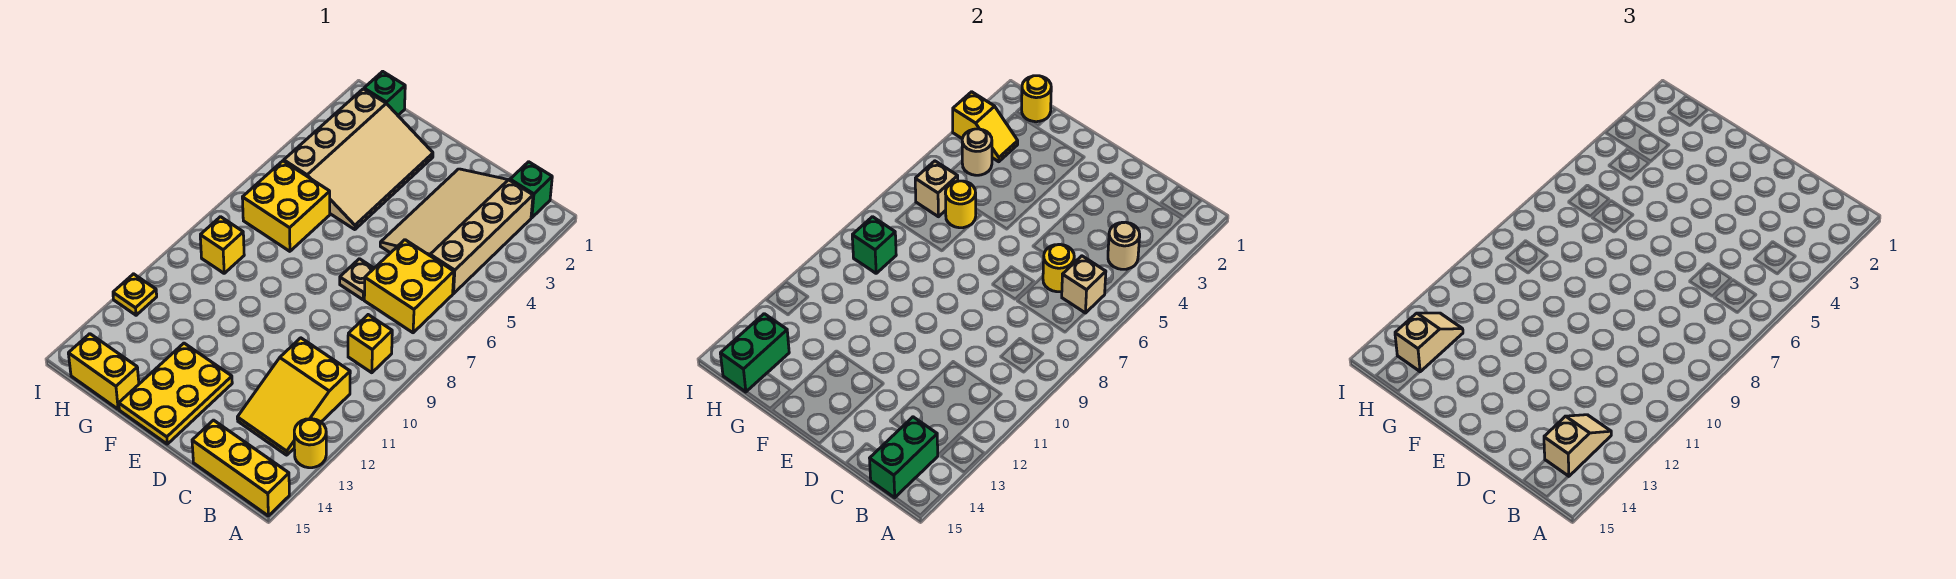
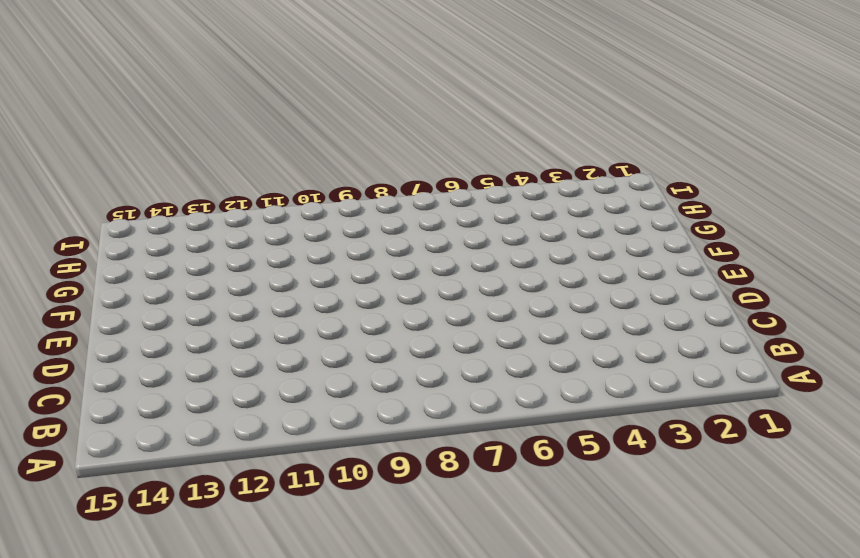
none -> yellow 1x1 round brick [294,419,326,468]
none -> yellow 1x3 brick [192,420,289,516]
none -> green 1x1 brick [510,162,552,218]

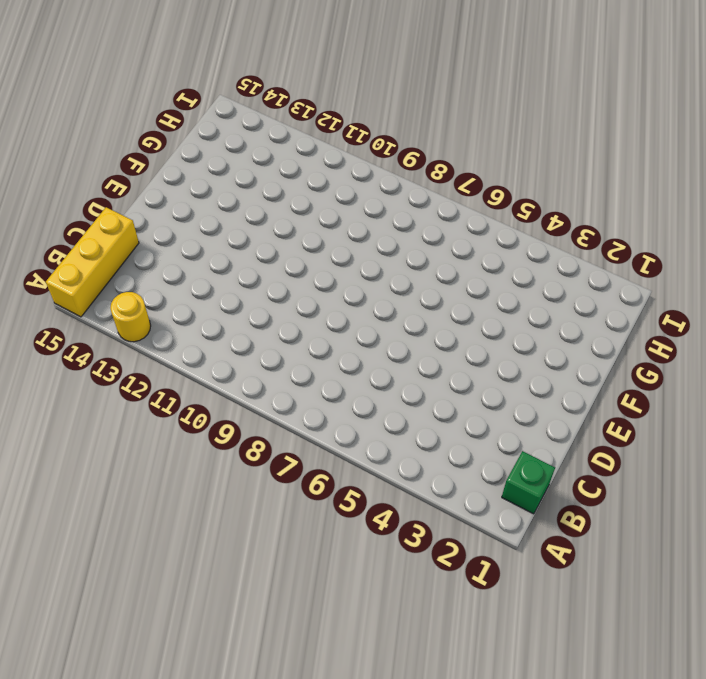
none -> tan 3x4 slope [380,169,533,294]
none -> yellow 2x2 brick [364,240,454,333]
none -> yellow 1x1 brick [348,315,392,373]

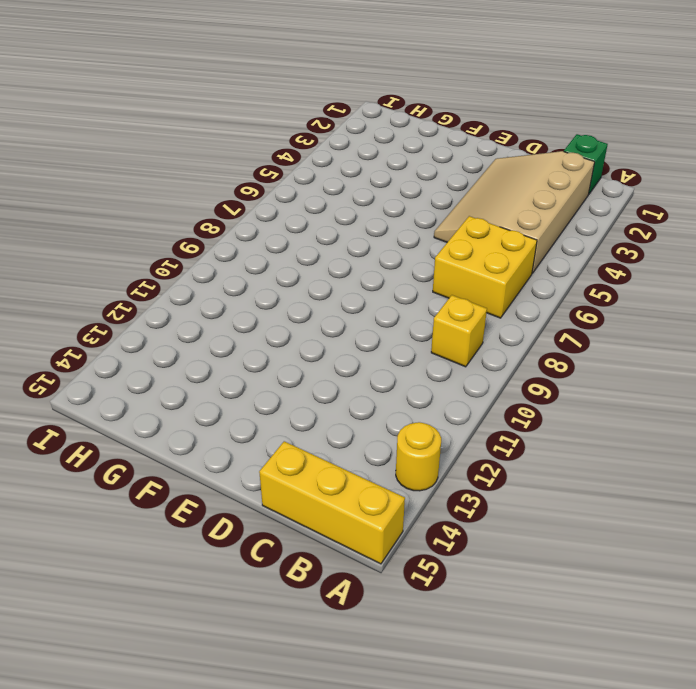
none -> yellow 2x3 slope [237,338,350,455]
none -> tan 1x1 plate [340,259,374,300]
none -> yellow 2x3 plate [119,343,232,444]

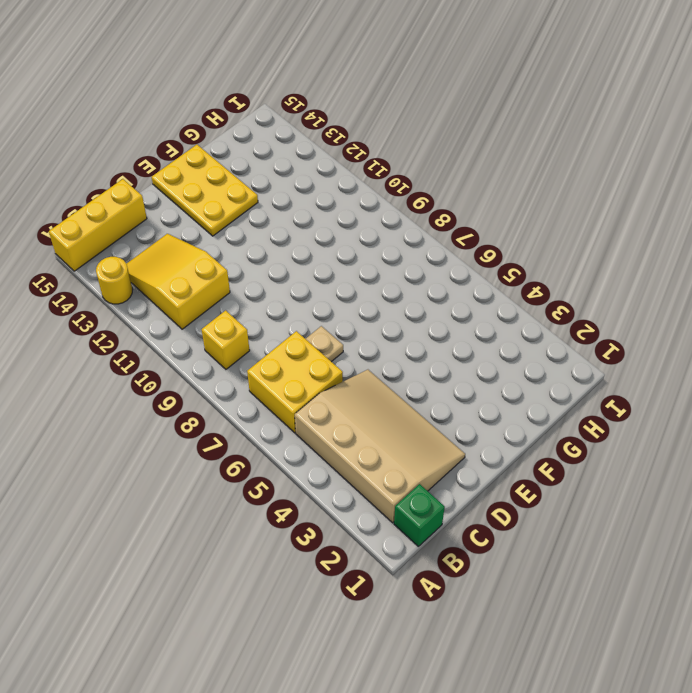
none -> tan 3x4 slope [284,89,433,230]
none -> yellow 2x2 brick [242,161,330,251]
none -> yellow 1x2 brick [68,334,139,409]

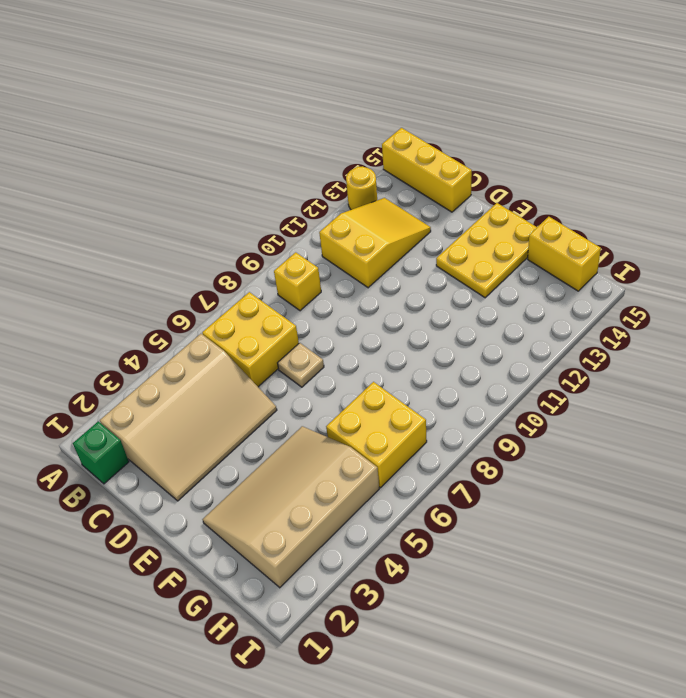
none -> green 1x1 brick [364,71,405,115]
none -> yellow 1x1 brick [200,217,244,273]
none -> yellow 1x1 plate [113,274,157,315]

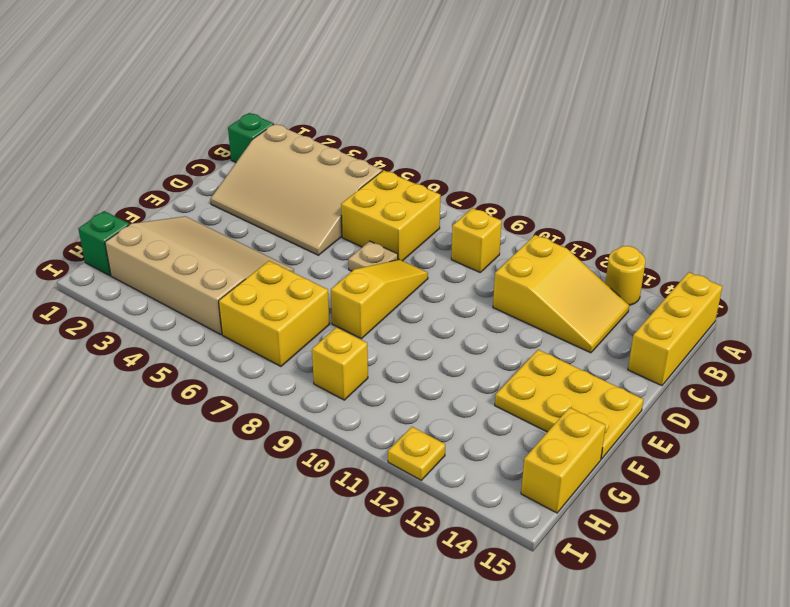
yellow 1x3 slope [331,260,428,339] -> none
none -> tan 1x1 round brick [1108,222,1140,269]
none -> tan 1x1 brick [1062,256,1106,313]
none -> green 1x2 brick [870,417,938,498]

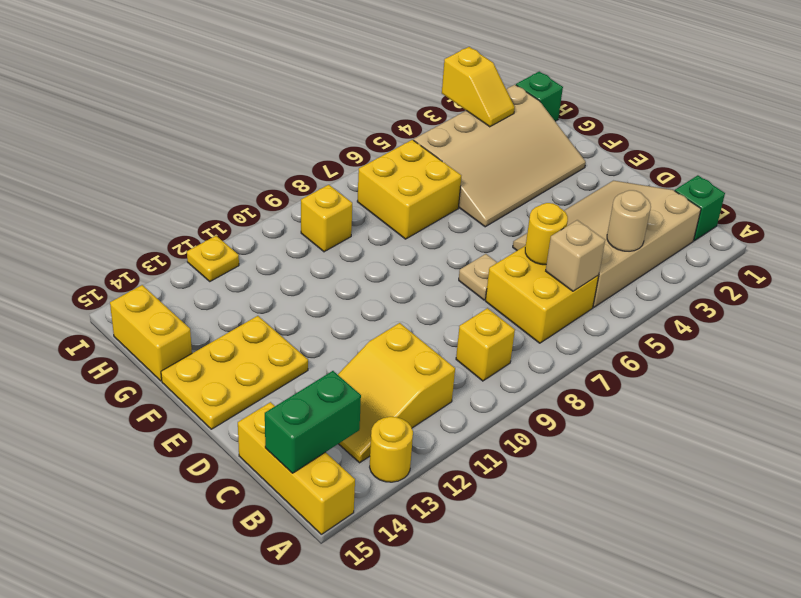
none -> yellow 1x1 round brick [945,181,976,228]
none -> yellow 1x1 round brick [1022,76,1051,122]
none -> tan 1x1 round brick [962,129,992,175]

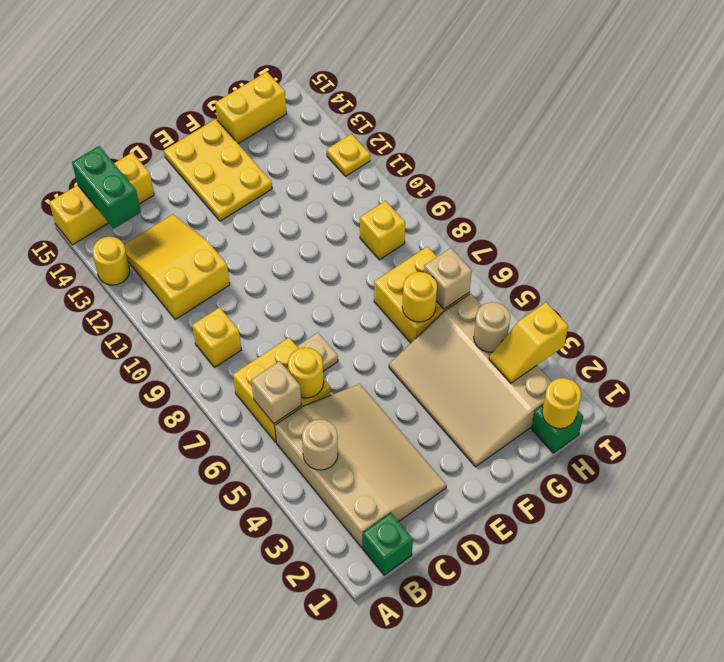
none -> green 1x1 brick [852,217,896,273]
none -> green 1x2 brick [720,314,789,392]
none -> tan 1x2 slope [1544,415,1611,476]

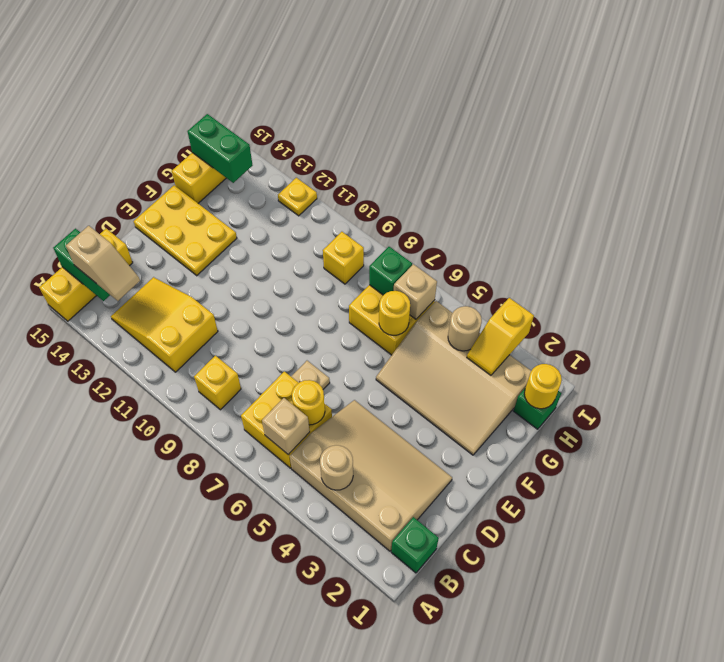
green 1x1 brick [369,247,412,295] -> green 1x1 brick moved to [852,217,896,273]
none -> yellow 1x1 round brick [294,419,326,468]
none -> tan 1x2 slope [1395,313,1463,372]

